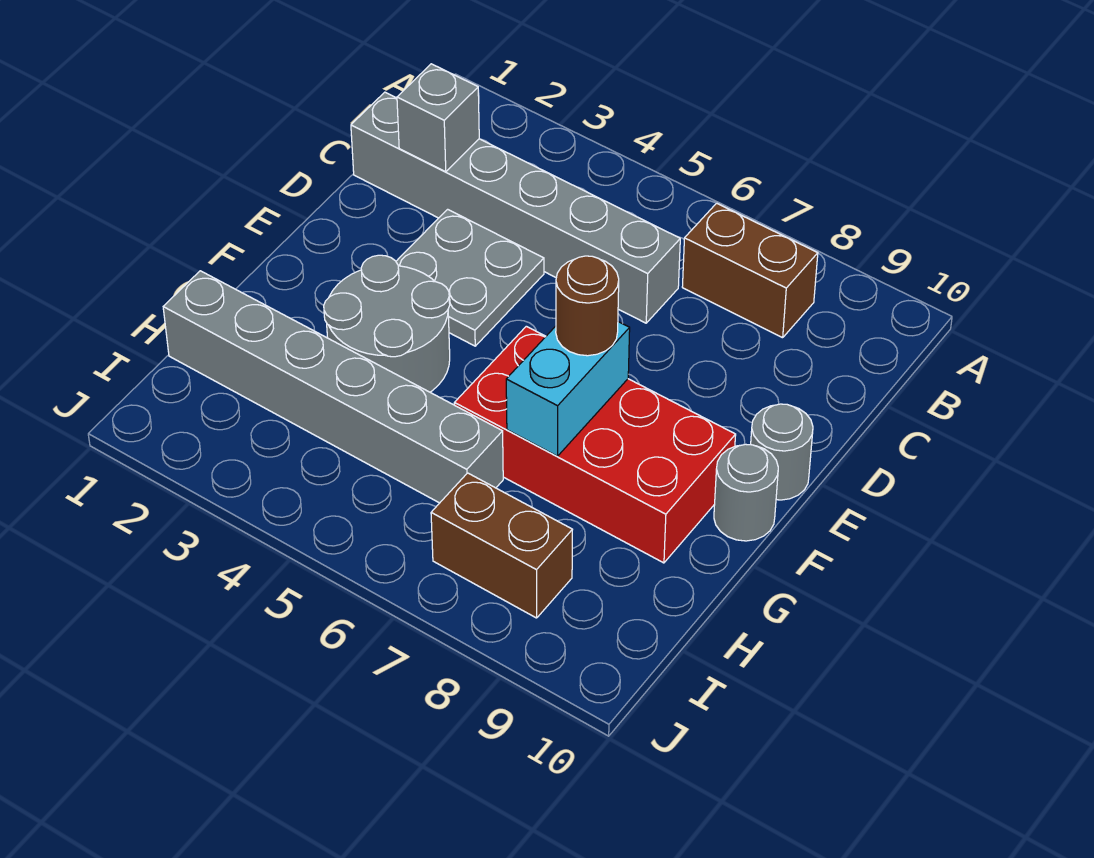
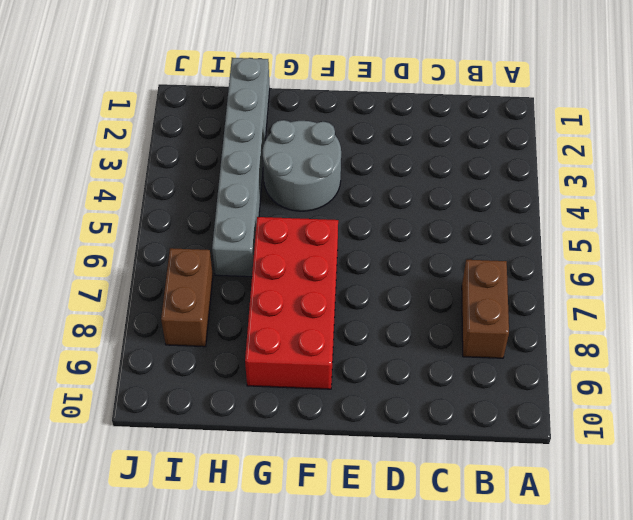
none -> grey 1x6 brick [351,92,680,323]
none -> grey 2x2 plate [396,209,544,346]
none -> grey 1x1 round brick [751,404,813,500]

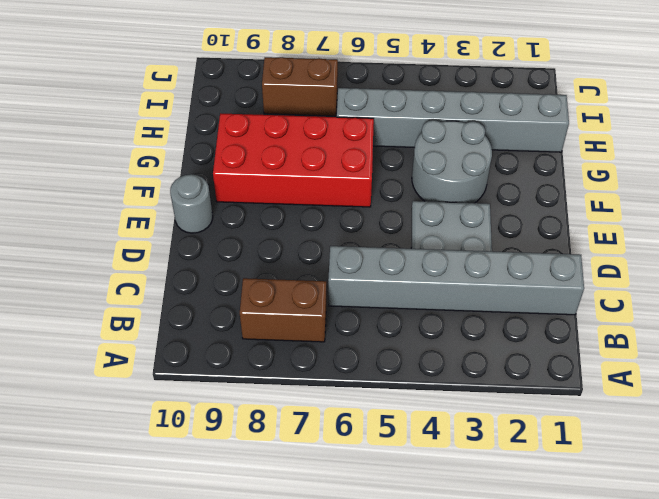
none -> grey 1x1 round brick [714,444,778,541]
none -> grey 1x1 brick [397,64,479,172]
none -> cyan 1x2 brick [506,322,630,456]

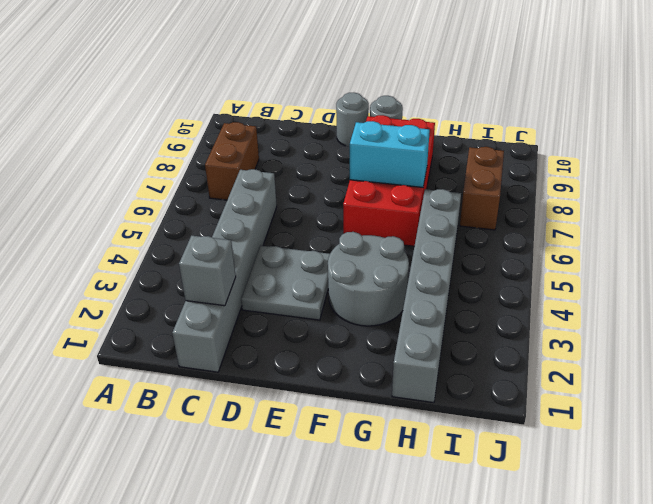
none -> brown 1x1 round brick [556,256,619,356]

